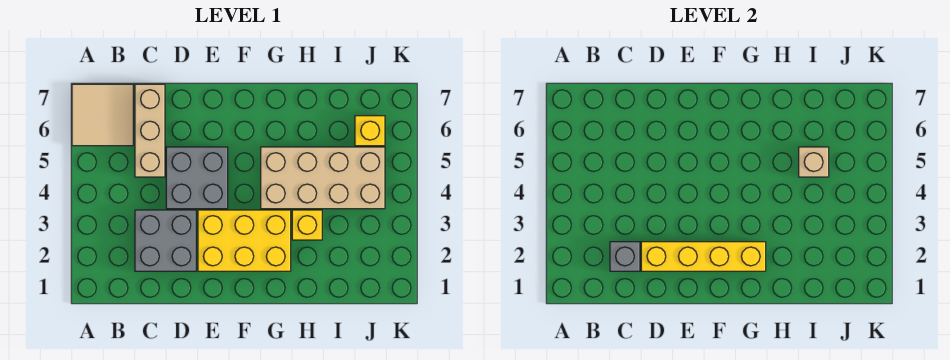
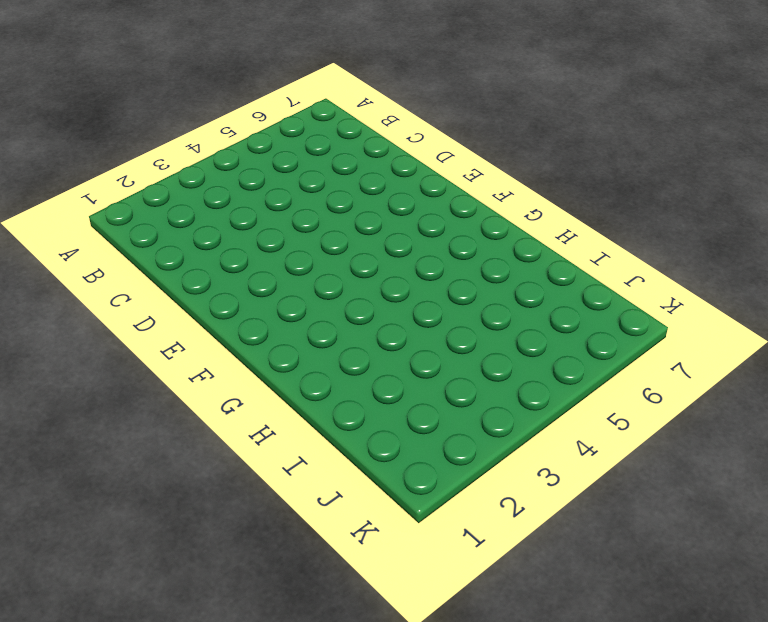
none -> tan 2x2 tile [72,84,133,146]
none -> grey 2x2 brick [135,210,196,271]

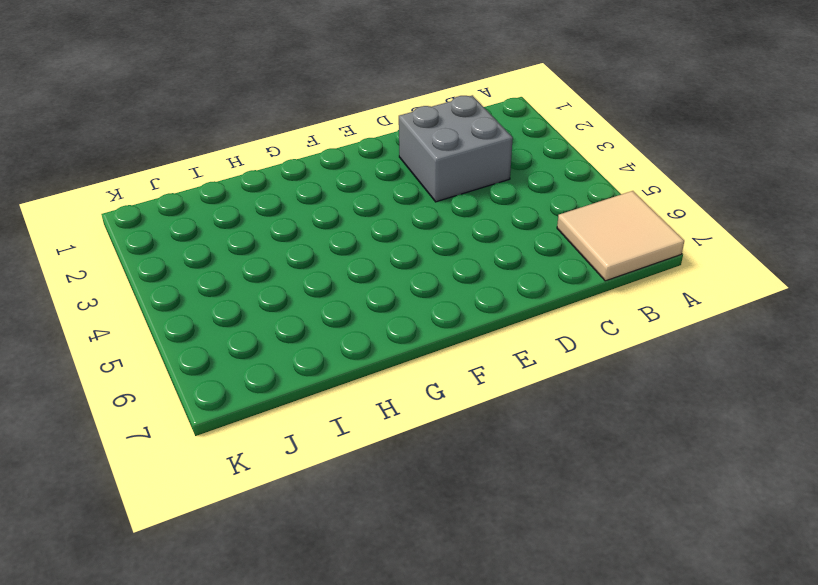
none -> tan 1x3 brick [135,84,165,177]
none -> grey 2x2 brick [166,147,228,209]

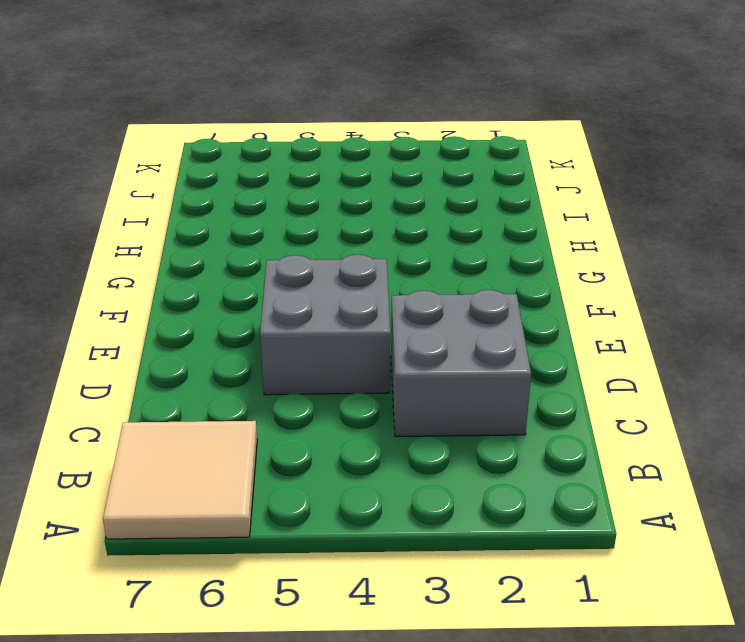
none -> tan 1x3 brick [135,84,165,177]
none -> yellow 2x3 brick [198,210,291,271]

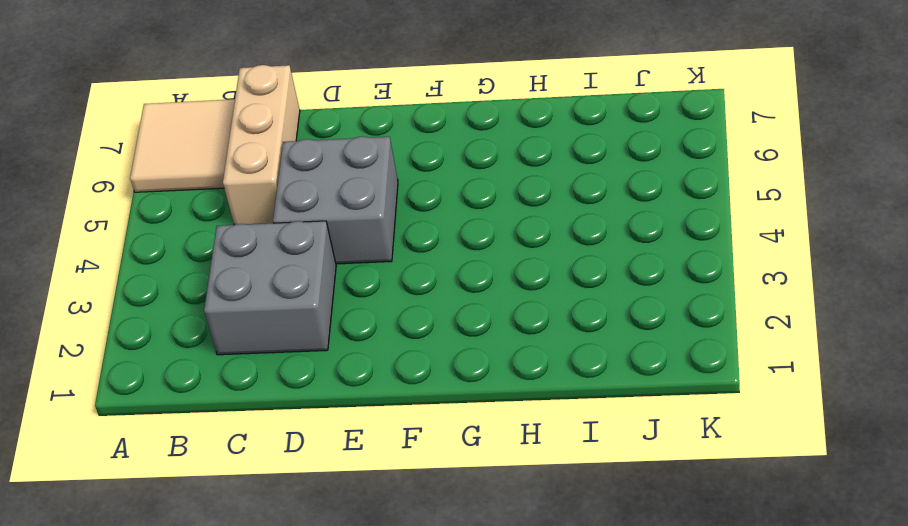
none -> yellow 2x3 brick [198,210,291,271]
none -> tan 2x4 brick [261,147,385,209]

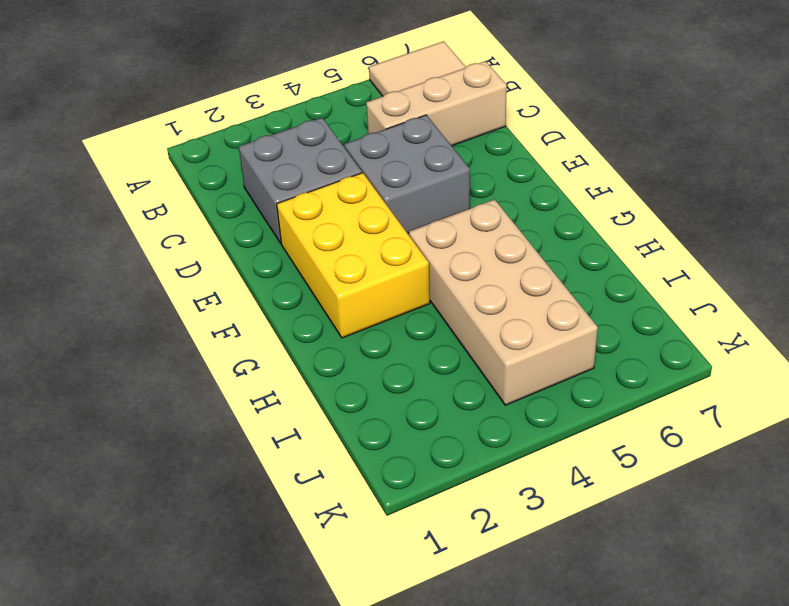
none -> yellow 1x1 brick [292,210,322,240]
none -> yellow 1x1 brick [355,116,385,146]

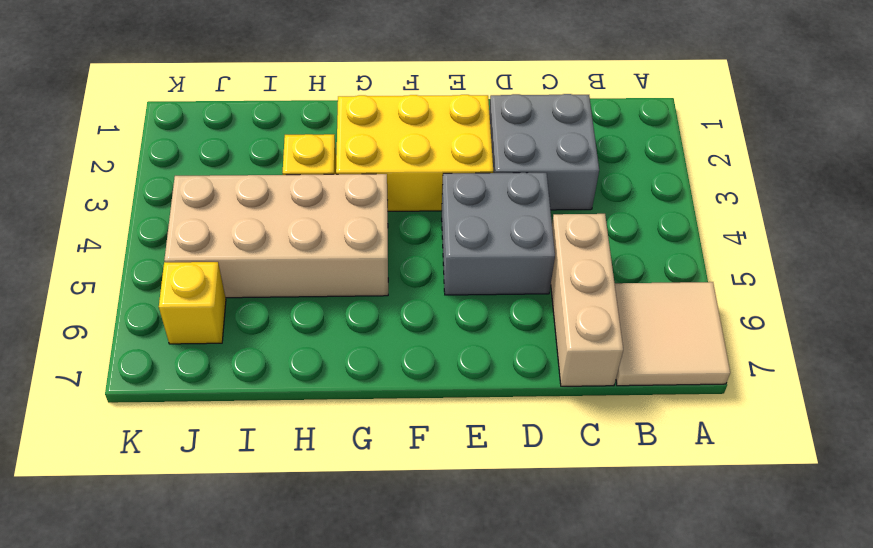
none -> grey 1x1 brick [610,242,640,271]
none -> yellow 1x4 brick [641,242,766,271]

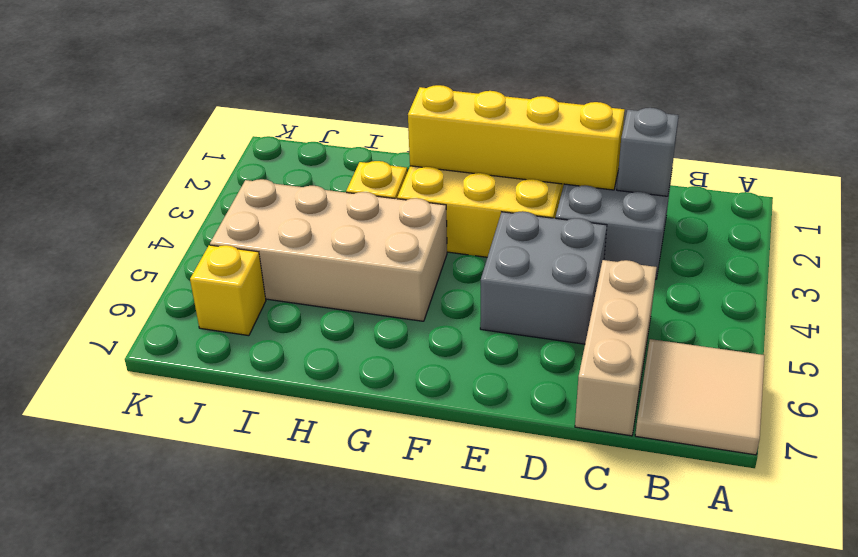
none -> tan 1x1 brick [799,147,829,177]

